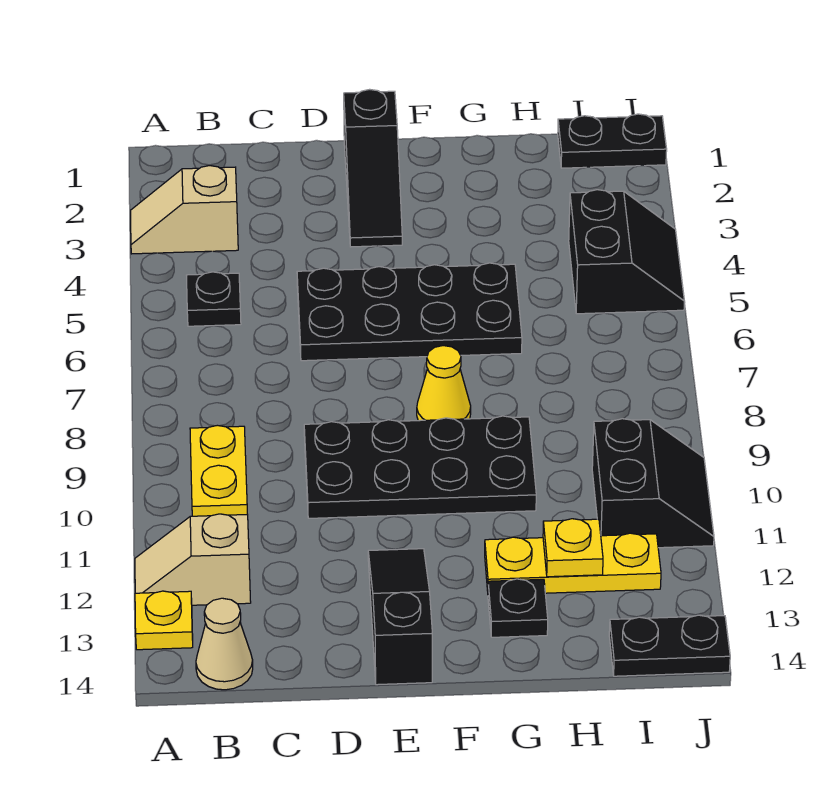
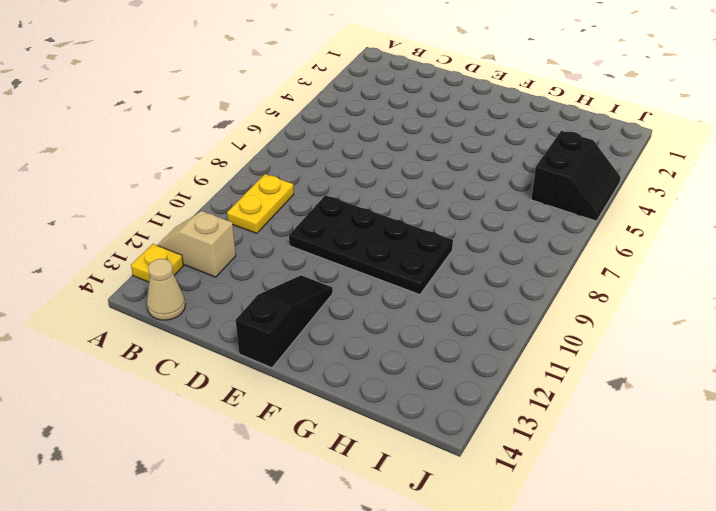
none -> tan 1x2 slope [131,166,238,254]
none -> black 1x1 plate [187,272,241,326]
none -> black 2x4 plate [297,263,522,361]

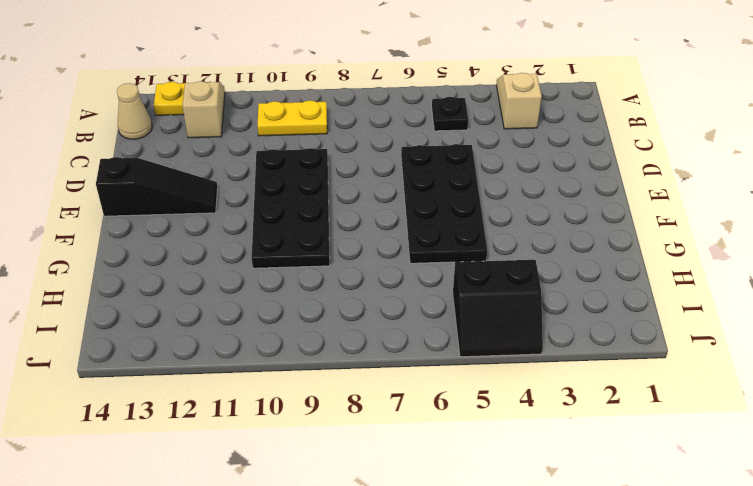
none -> black 1x3 slope [344,89,402,247]
none -> yellow 1x1 cone [417,346,471,421]
none -> yellow 1x3 plate [485,533,661,593]

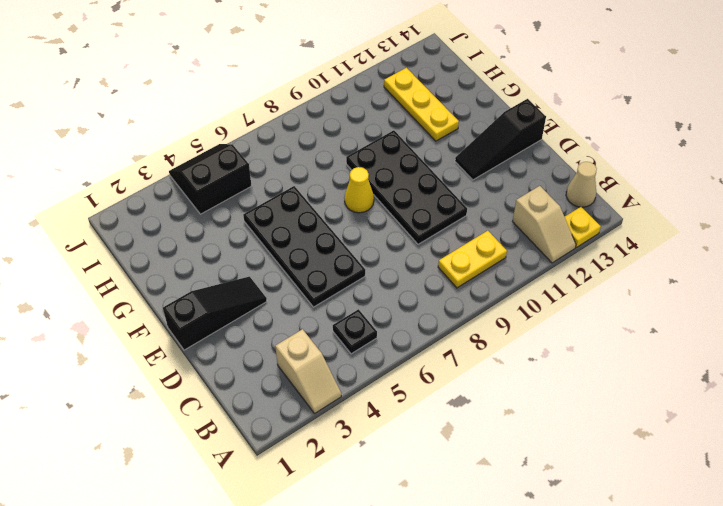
none -> black 1x1 plate [488,579,548,637]
none -> black 1x2 plate [558,114,667,168]
none -> black 2x2 slope [592,419,714,548]

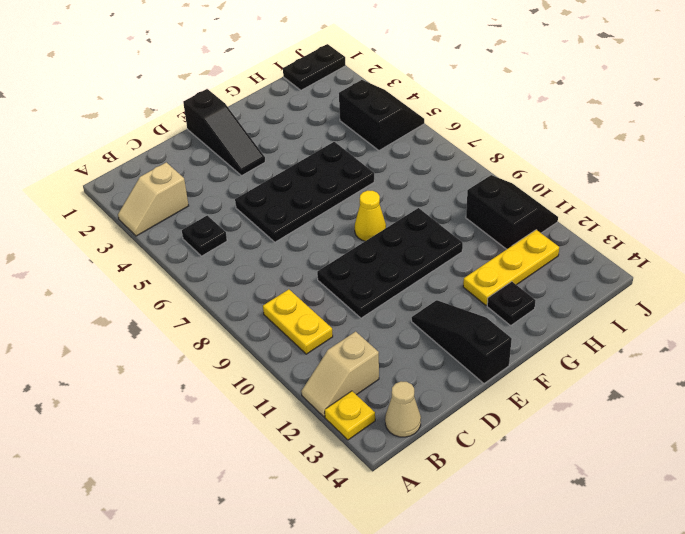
none -> black 1x2 plate [609,615,730,676]
none -> yellow 1x1 plate [543,519,603,577]

